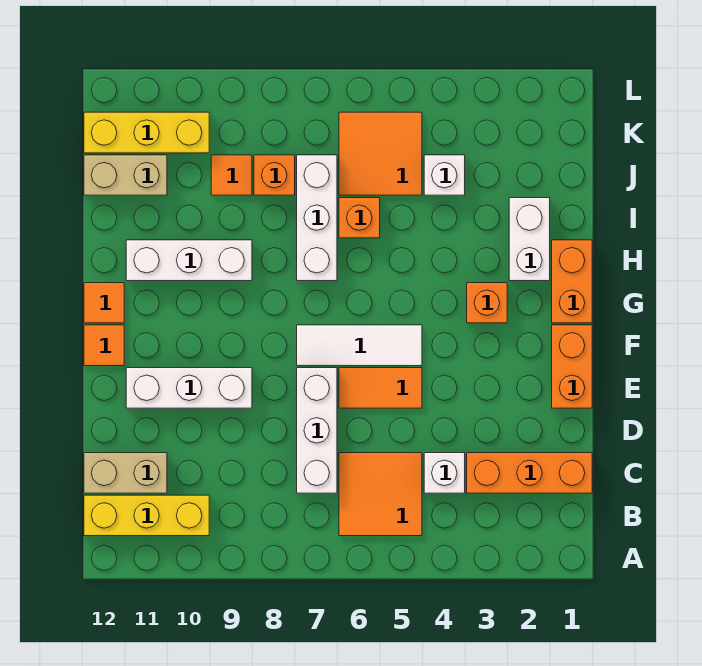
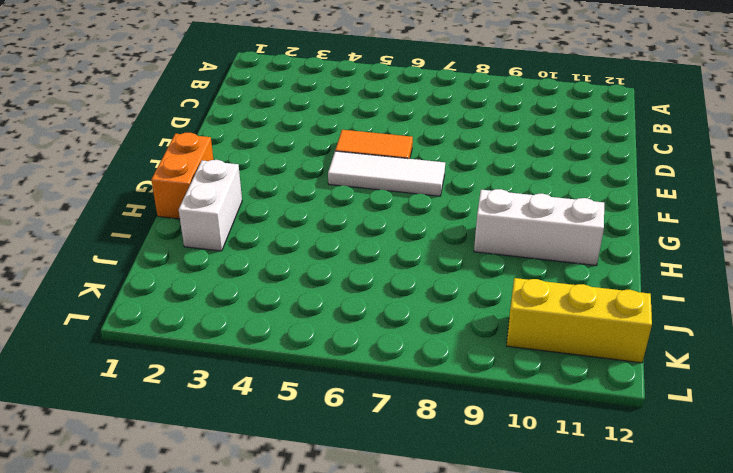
none -> orange 2x2 tile [339,453,422,536]
none -> yellow 1x3 brick [84,495,209,536]
none -> orange 1x3 brick [467,453,592,493]

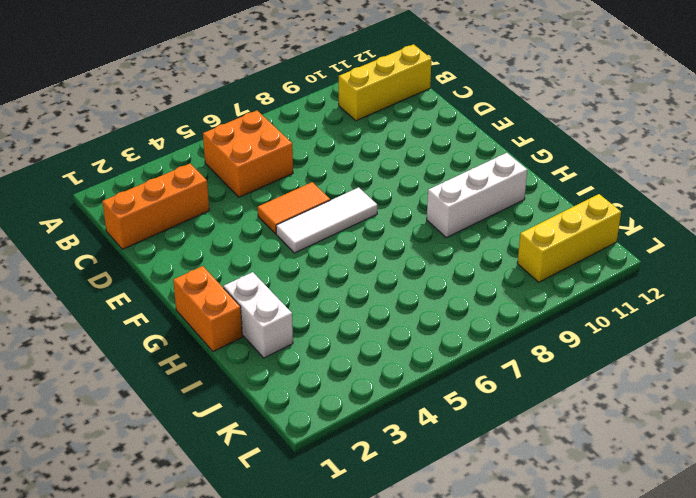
orange 2x2 brick [203,111,293,197] -> orange 2x2 tile [339,453,422,536]
none -> white 1x1 brick [424,453,465,493]
none -> white 1x3 brick [297,368,337,493]
none -> tan 1x2 brick [84,453,167,493]

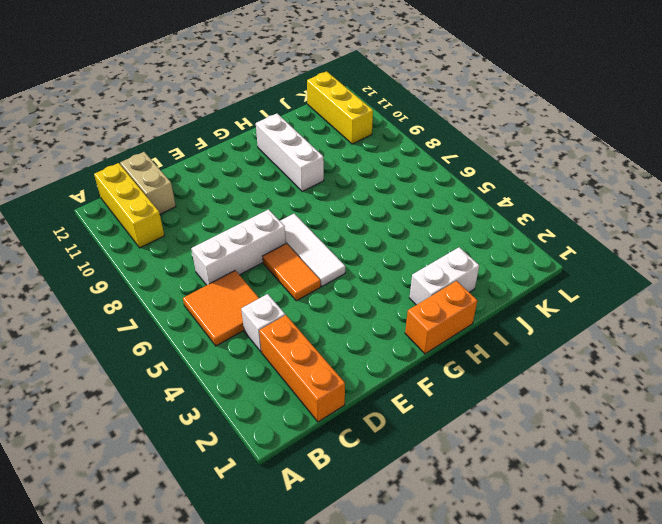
none -> orange 1x2 brick [552,325,592,408]
none -> white 1x3 brick [126,368,252,408]
none -> orange 1x1 tile [84,325,124,366]

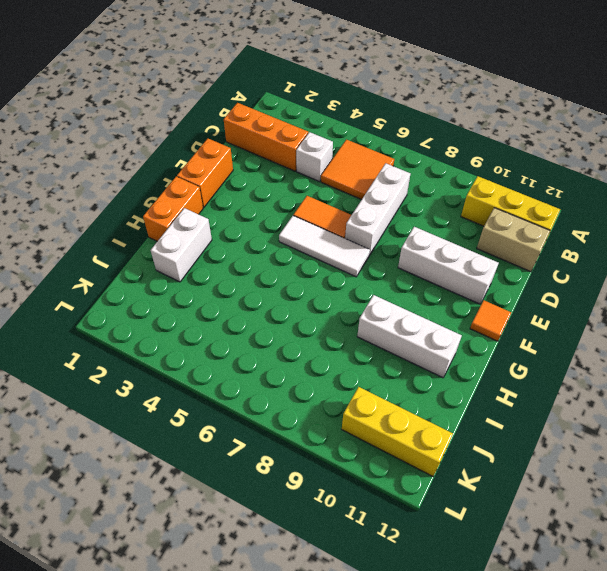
none -> orange 1x1 brick [467,283,507,323]
none -> orange 1x1 tile [84,283,124,323]
none -> white 1x3 brick [297,155,337,281]

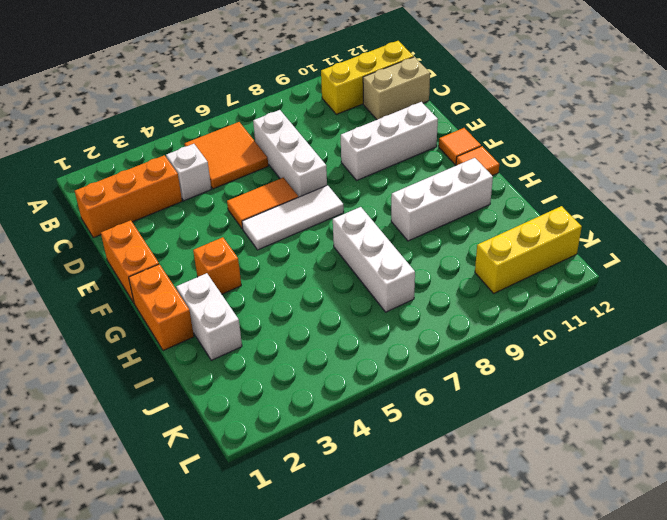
none -> orange 1x1 brick [339,198,380,238]
none -> white 1x1 brick [424,155,465,195]
none -> orange 2x2 tile [339,112,422,195]

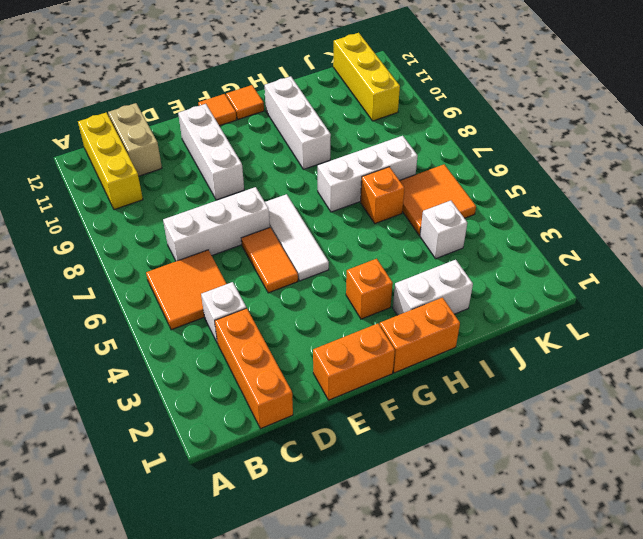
none -> orange 1x1 brick [254,155,295,195]
none -> orange 1x1 tile [211,155,252,195]
none -> tan 1x2 brick [84,155,167,195]

